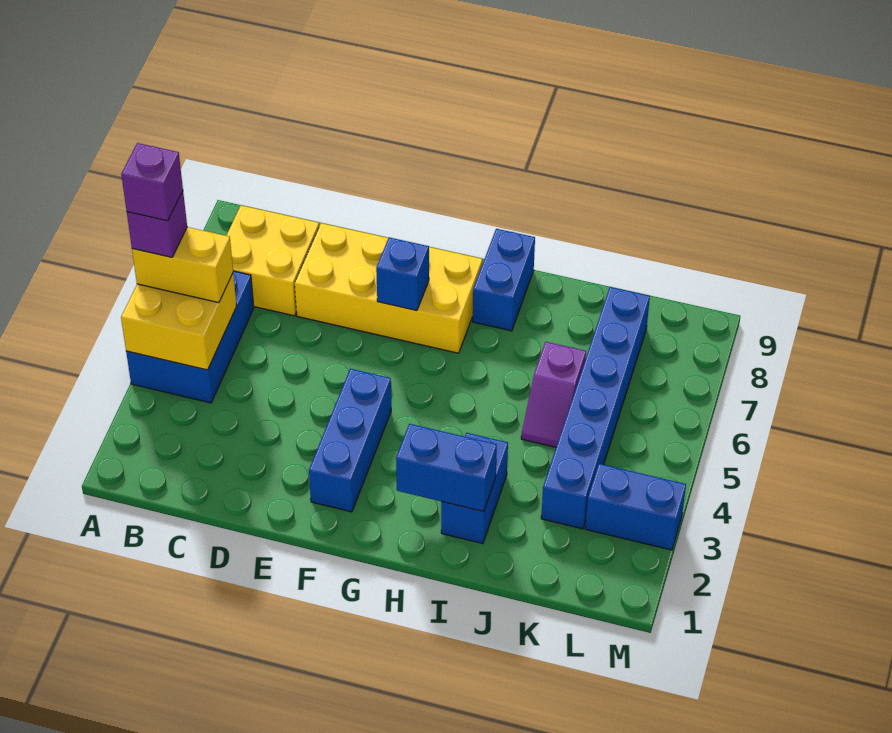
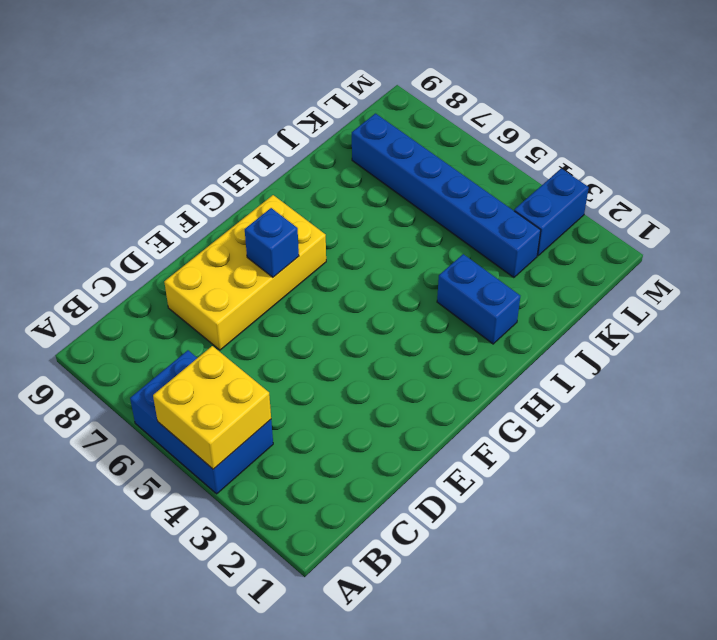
none -> yellow 2x2 brick [226,205,319,316]
none -> blue 1x3 brick [309,369,391,512]
none -> blue 1x2 brick [473,229,535,331]

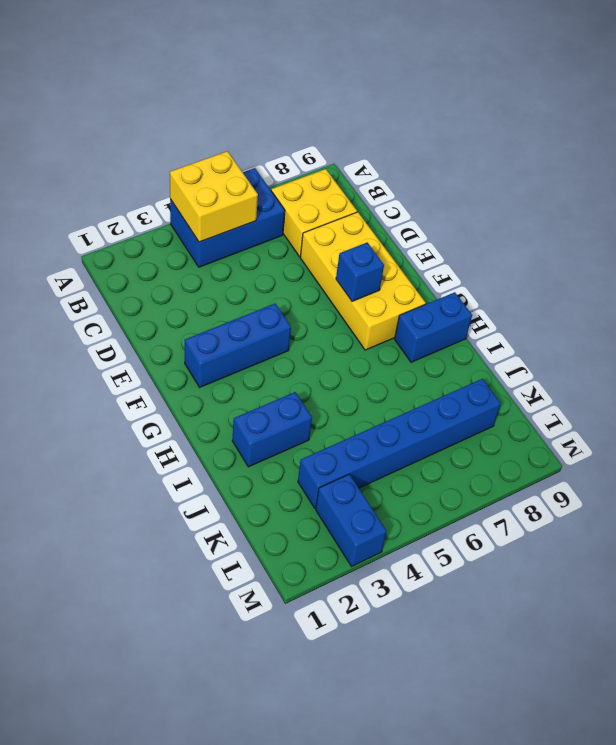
none -> purple 1x2 slope [521,342,586,447]
none -> blue 1x2 brick [396,424,497,512]
none -> yellow 1x2 brick [132,227,233,303]

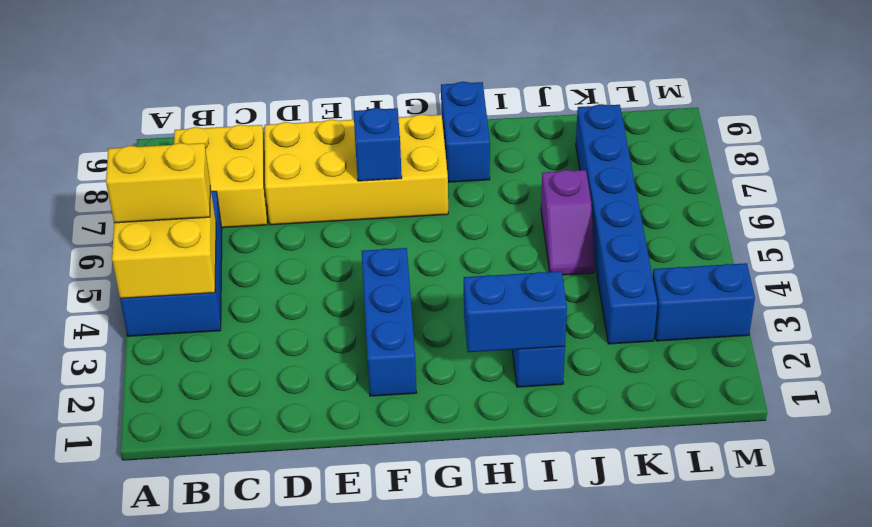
none -> purple 1x1 brick [127,191,187,257]
none -> purple 1x1 brick [121,143,183,221]

